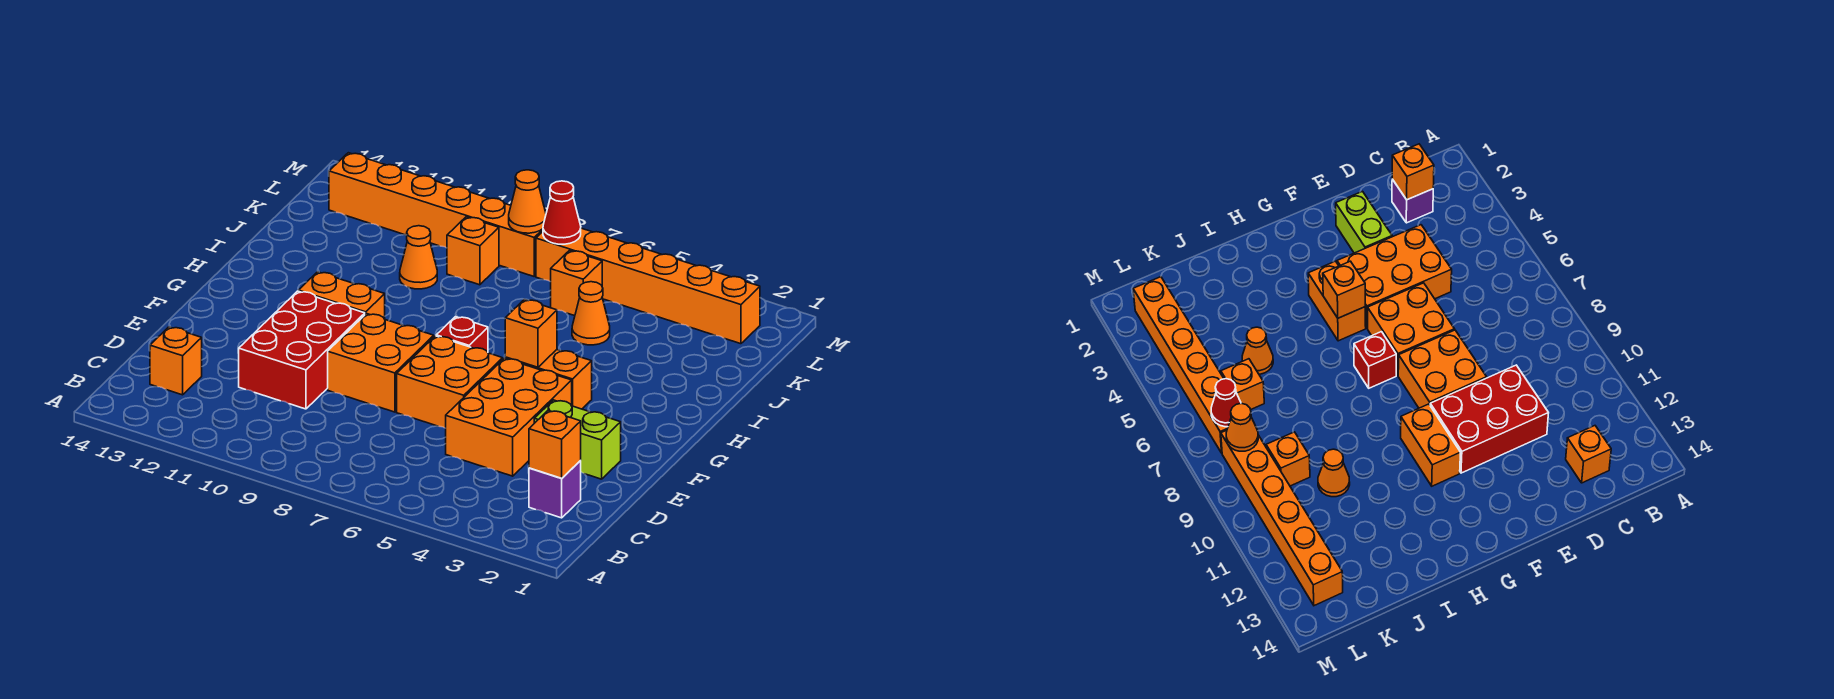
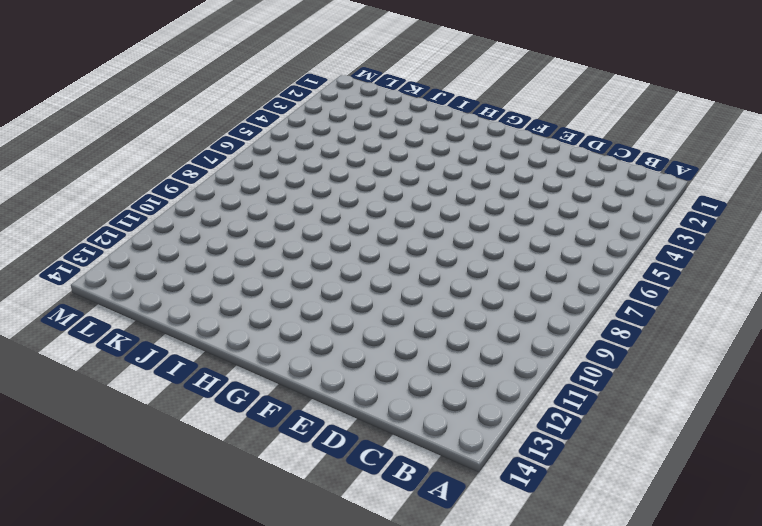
none -> purple 1x1 brick [529,461,581,518]
none -> orange 1x1 brick [150,327,202,395]
none -> orange 2x3 brick [446,358,572,476]

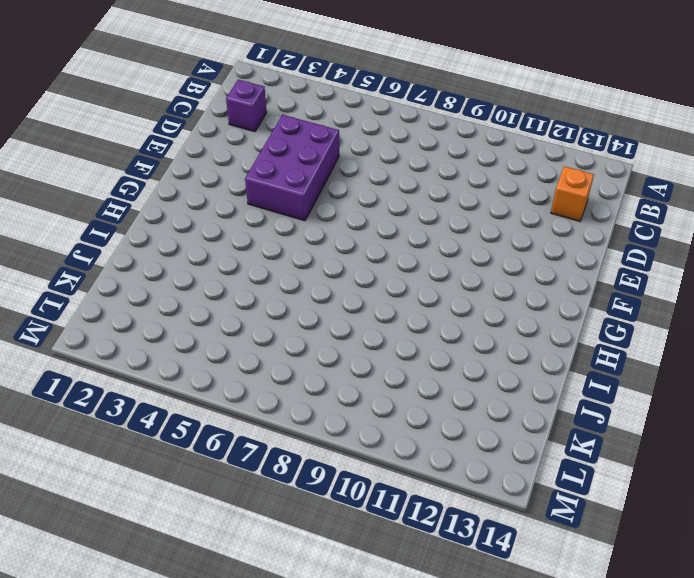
purple 2x3 brick [245,115,339,221] -> orange 2x3 brick [446,358,572,476]
none -> red 2x3 brick [239,291,365,409]
none -> lime 1x2 brick [534,400,621,479]
none -> orange 2x2 brick [397,336,503,428]

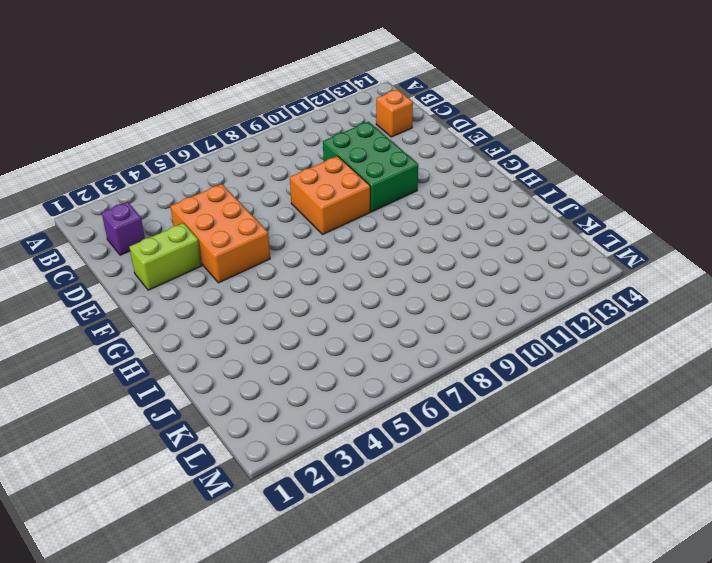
green 2x3 brick [323,122,418,212] -> red 2x3 brick [239,291,365,409]
none -> orange 2x2 brick [397,336,503,428]
none -> orange 1x2 brick [505,350,592,409]
none -> red 1x1 brick [436,317,488,352]

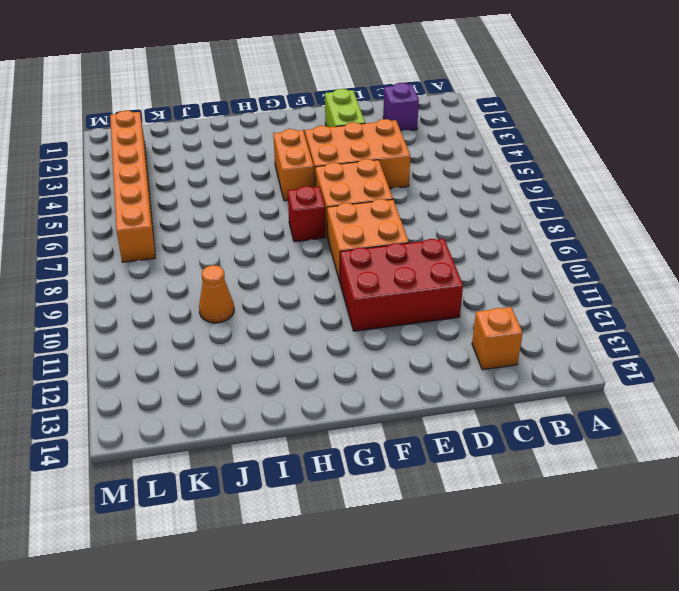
none -> orange 1x2 brick [298,272,385,319]
none -> orange 1x1 cone [572,282,610,345]
none -> orange 1x1 brick [551,250,602,316]

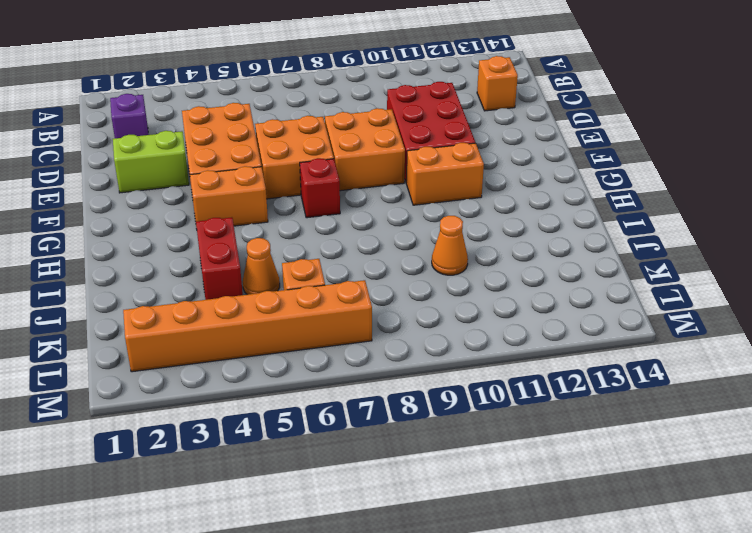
red 1x2 brick [196,217,243,300] -> none
none -> orange 1x1 brick [447,217,499,285]
none -> orange 1x6 brick [329,153,543,276]
none -> orange 1x1 brick [529,410,581,478]

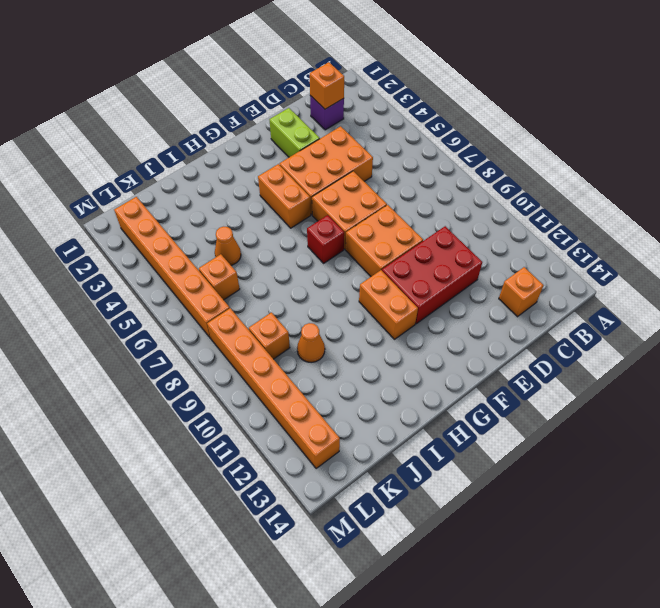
none -> orange 1x1 brick [505,299,557,367]
none -> red 1x1 cone [543,181,581,244]
none -> orange 1x1 cone [509,170,546,233]

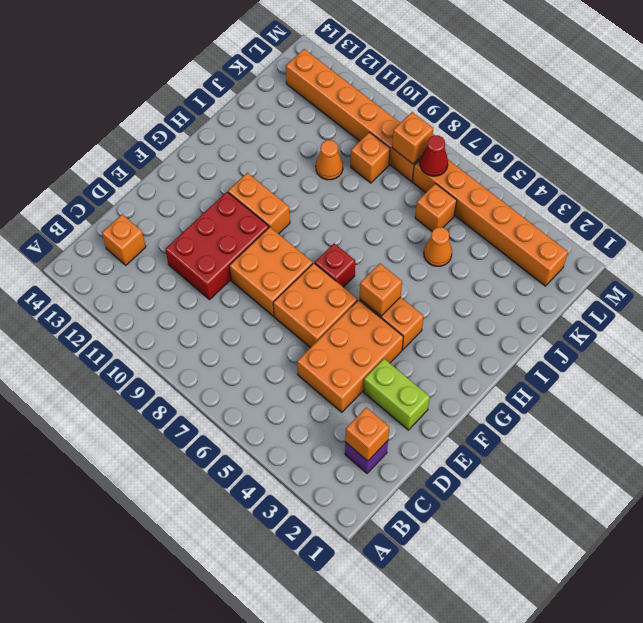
orange 1x1 brick [392,112,433,164] -> orange 1x1 cone [509,170,546,233]

